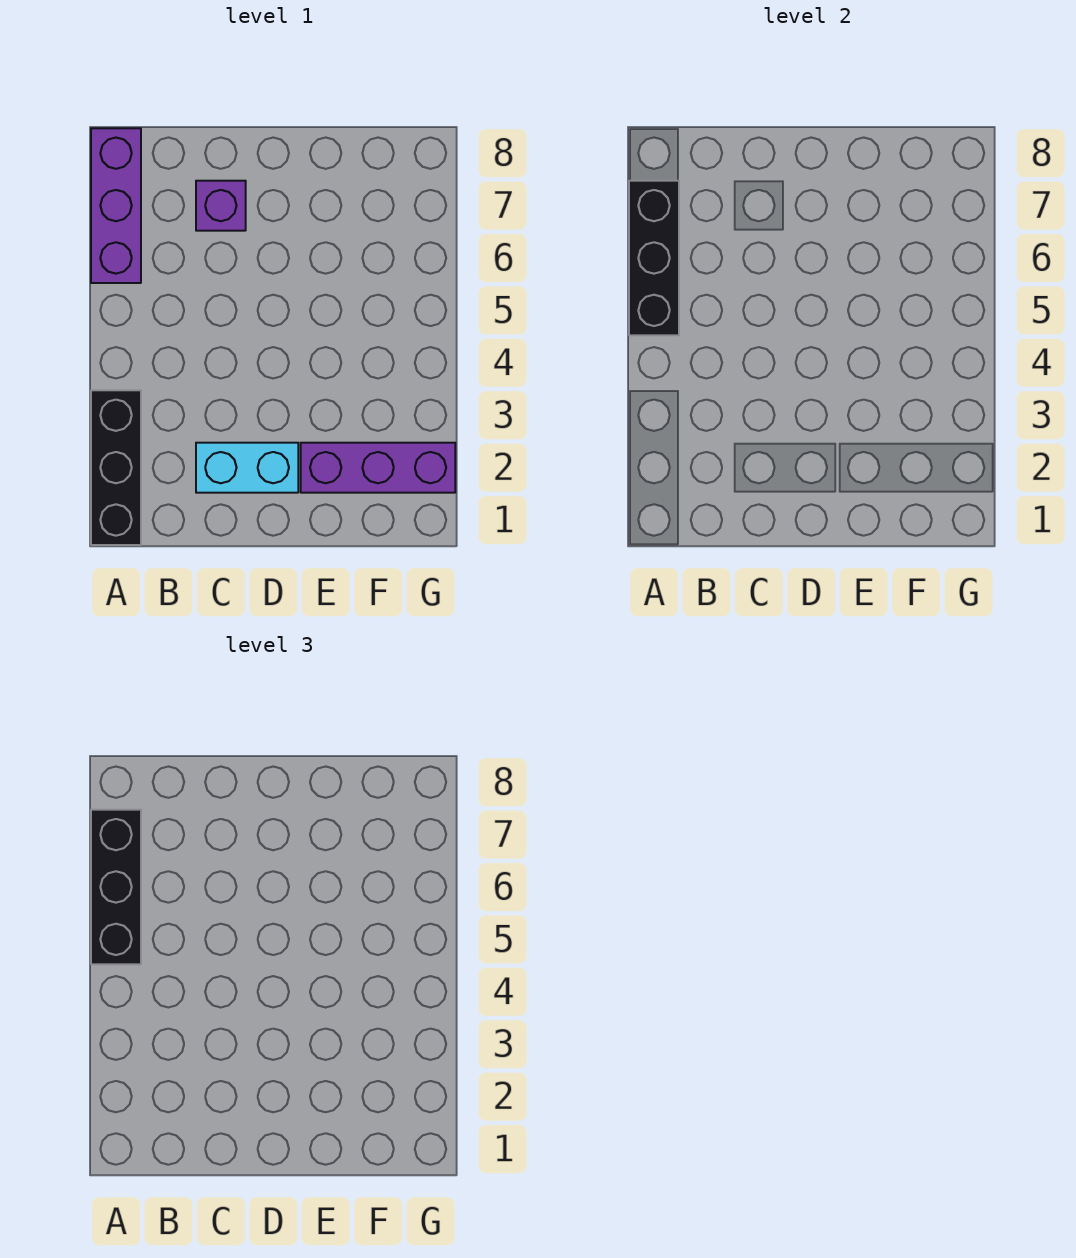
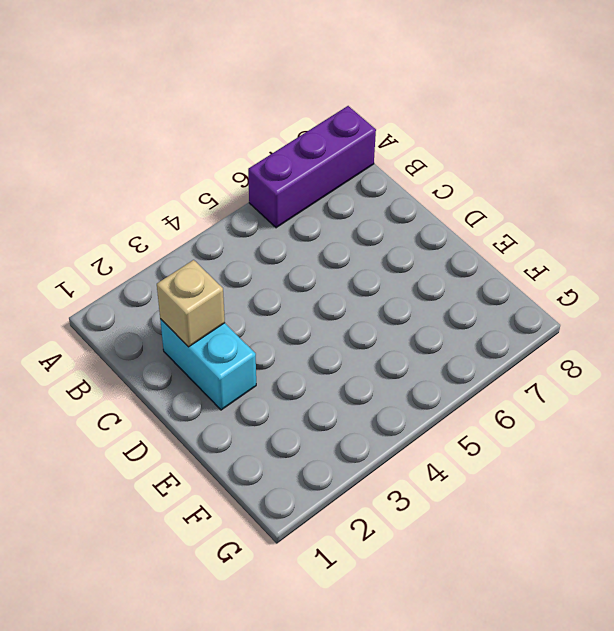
tan 1x1 brick [157,260,225,347] -> none
none -> black 1x3 brick [91,390,141,545]
none -> purple 1x1 brick [196,181,246,231]

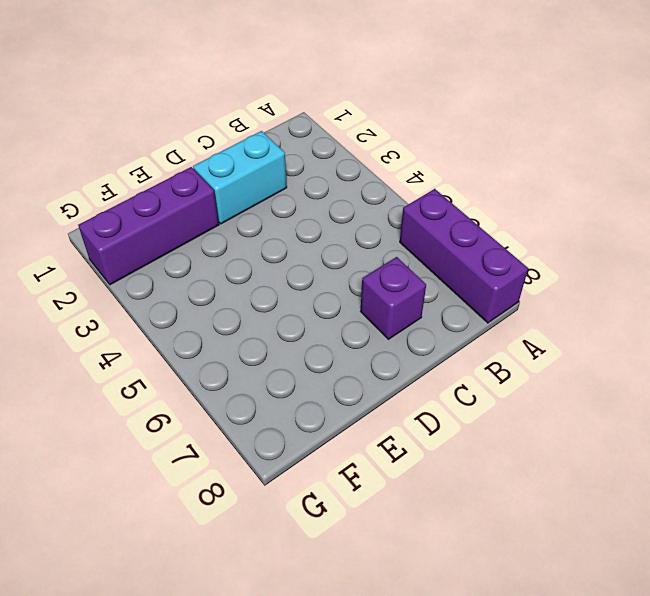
none -> black 1x3 brick [91,390,141,545]
none -> black 1x3 brick [629,181,679,335]

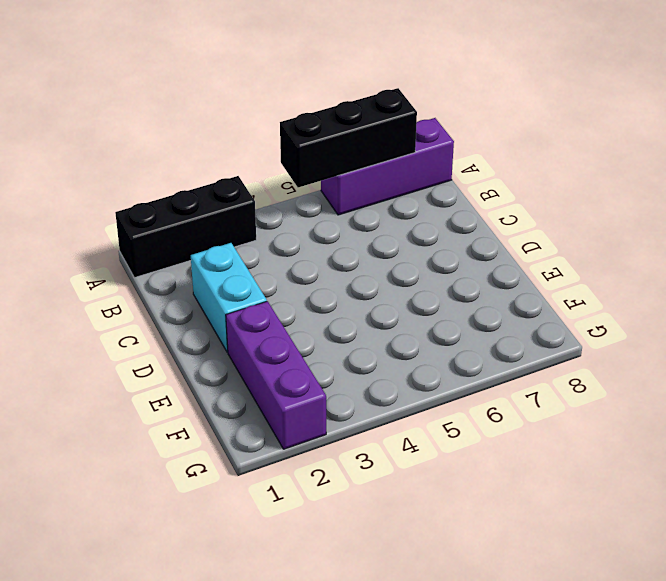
none -> purple 1x1 brick [196,181,246,231]
none -> black 1x3 brick [91,810,141,964]

